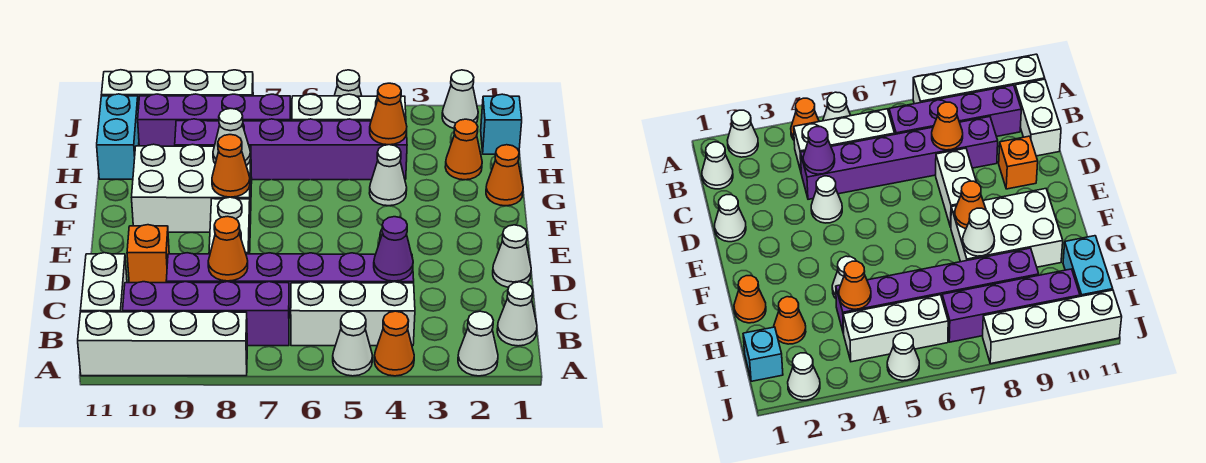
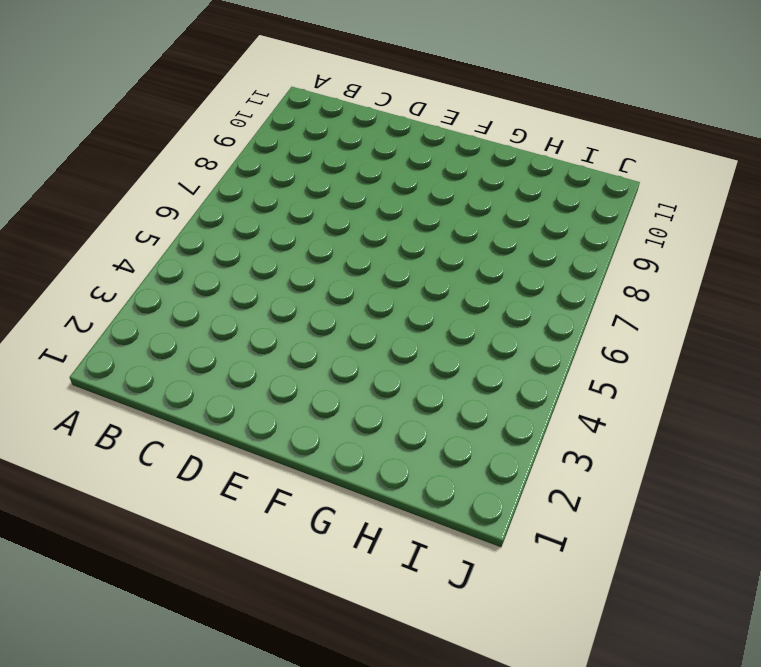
none -> white 1x1 cone [458,311,498,376]
none -> orange 1x1 cone [374,311,414,376]
none -> white 1x1 cone [333,311,373,376]
none -> white 1x4 brick [78,311,247,376]

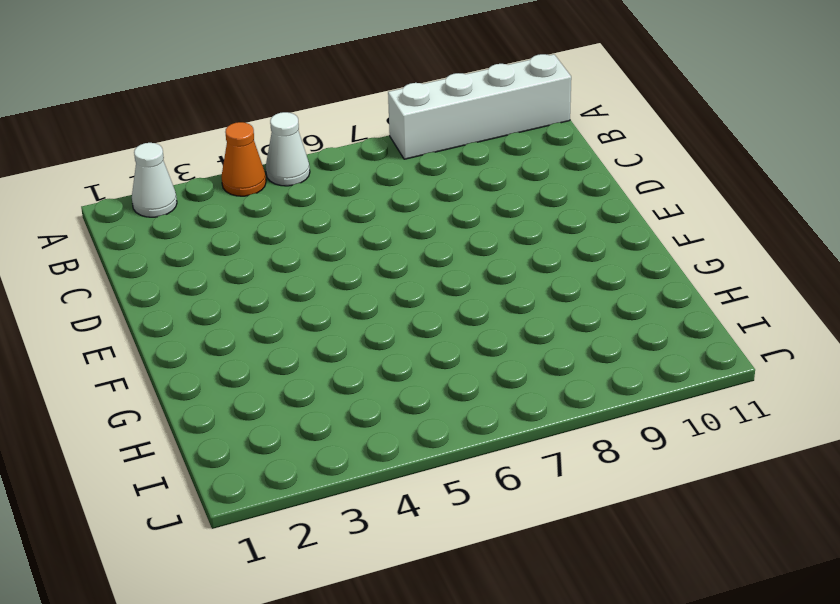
none -> white 1x1 cone [497,282,537,346]
none -> white 1x3 brick [291,282,415,346]
none -> purple 1x4 brick [123,282,289,346]
none -> white 1x2 brick [81,253,127,312]

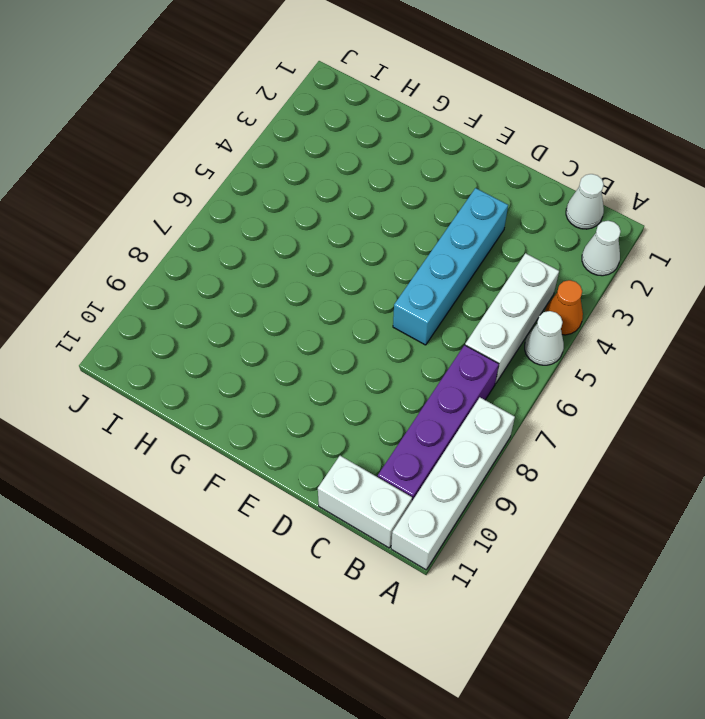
cyan 1x4 brick [393,188,508,345] -> white 1x1 cone [811,176,842,223]
none -> purple 1x6 brick [166,253,414,316]
none -> white 1x1 cone [493,225,531,287]
none -> white 1x2 brick [209,197,250,254]
none -> orange 1x1 brick [127,225,169,283]

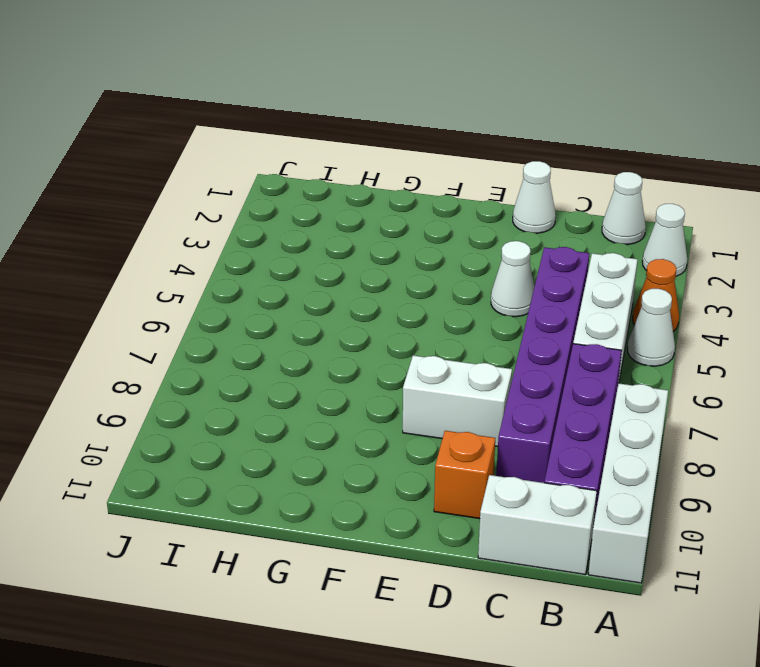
none -> white 2x3 brick [132,144,252,232]
none -> orange 1x1 cone [486,145,523,206]
none -> white 1x1 cone [370,145,407,206]
none -> orange 1x1 cone [445,119,482,180]

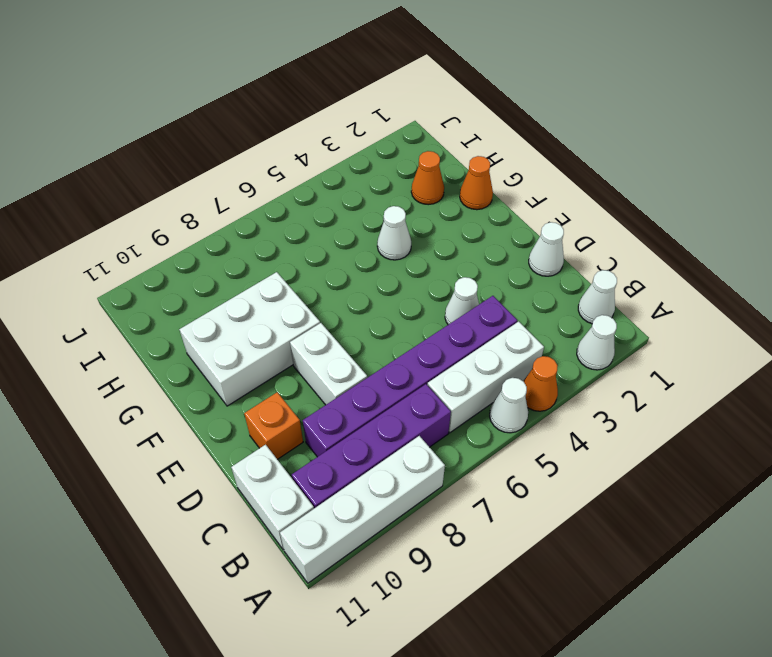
none -> purple 1x6 brick [175,119,407,180]
none -> cyan 1x2 brick [97,94,139,179]
none -> cyan 1x1 brick [481,94,522,154]
none -> white 1x3 brick [292,94,406,121]

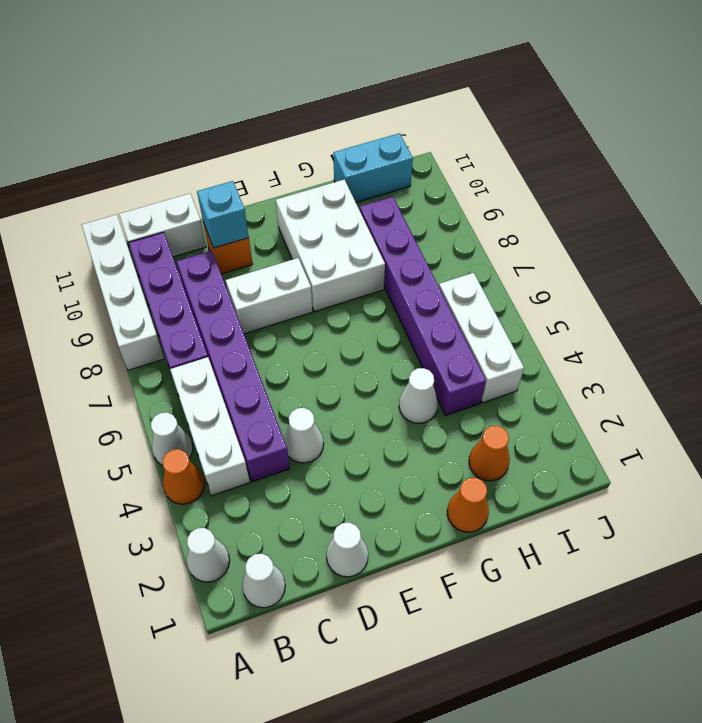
cyan 1x1 brick [197,181,249,248] -> cyan 1x1 brick moved to [481,94,522,154]
none -> purple 1x4 brick [138,94,290,146]
none -> white 1x1 cone [442,70,478,128]
none -> white 1x1 cone [334,70,362,96]
none -> white 1x4 brick [102,70,253,108]

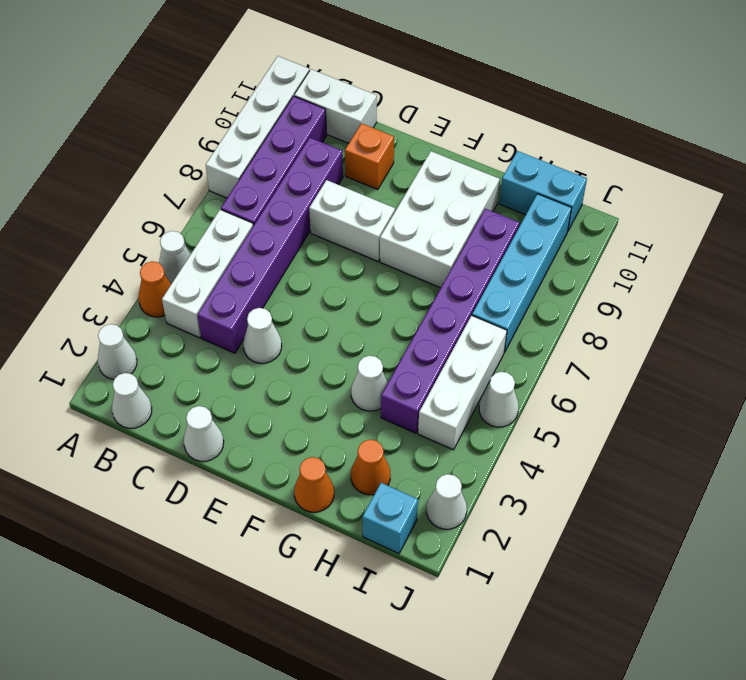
cyan 1x4 brick [472,194,572,352] -> purple 1x4 brick [138,94,290,146]
none -> white 1x4 brick [102,70,253,108]
none -> purple 1x1 cone [374,217,413,281]
none -> orange 1x1 cone [208,216,248,281]
none -> orange 1x1 cone [212,135,250,197]

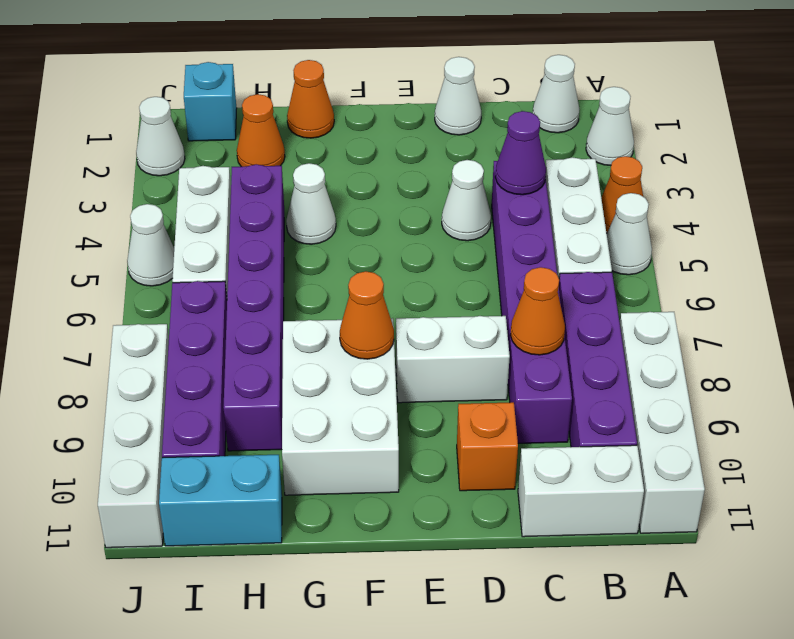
none -> white 1x1 cone [213,109,251,166]
none -> orange 1x1 cone [370,83,407,145]

